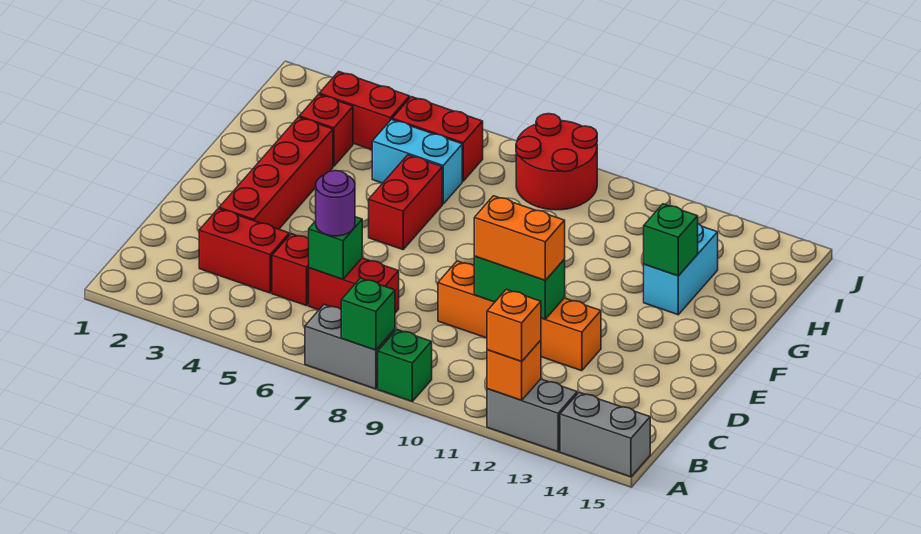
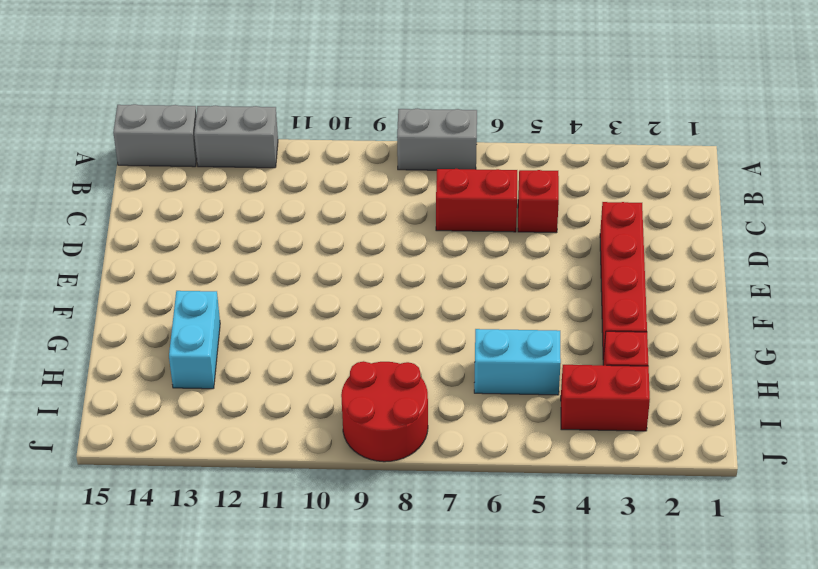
none -> green 1x1 brick [378,330,432,401]
none -> red 1x2 brick [199,209,289,293]
none -> orange 1x4 brick [438,261,601,371]

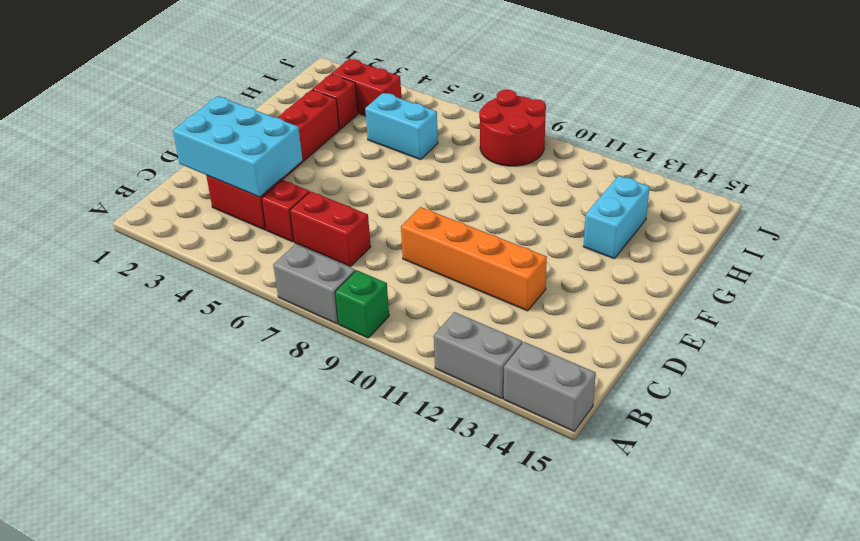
cyan 2x3 brick [173,96,302,197] -> none
none -> red 1x2 brick [369,155,442,250]
none -> red 1x2 brick [392,97,483,181]
none -> green 1x1 brick [341,278,395,350]

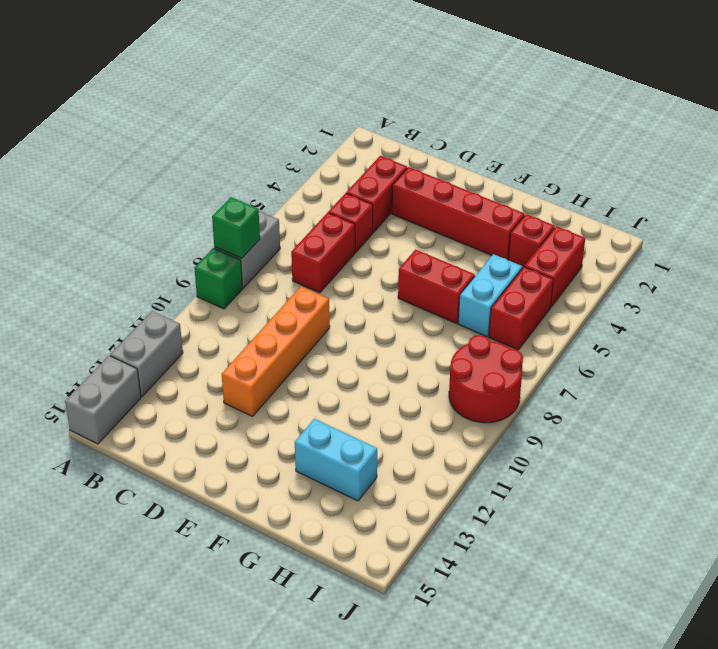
none -> orange 1x1 brick [487,340,541,400]
none -> green 1x1 brick [309,217,362,279]
none -> green 1x2 brick [474,256,565,319]

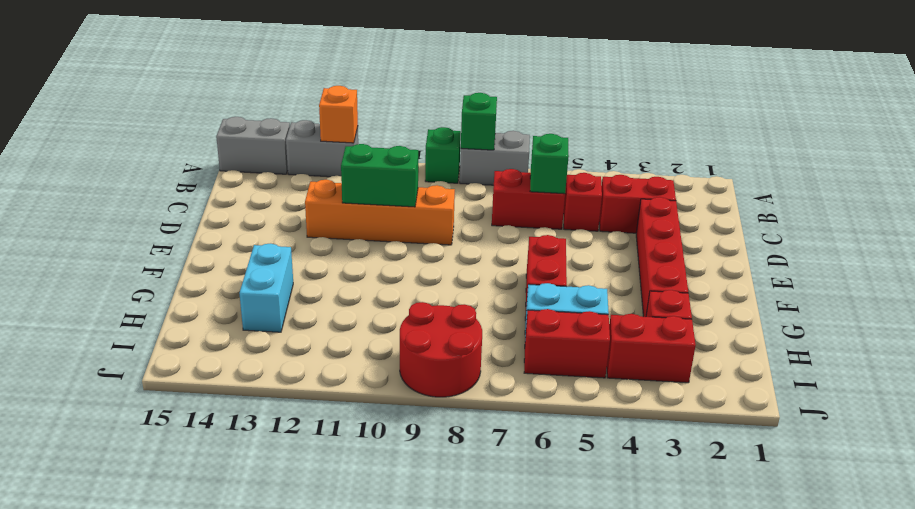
none -> green 1x1 brick [644,204,698,276]
none -> orange 1x1 brick [487,289,541,361]
none -> purple 1x1 round brick [316,171,355,236]

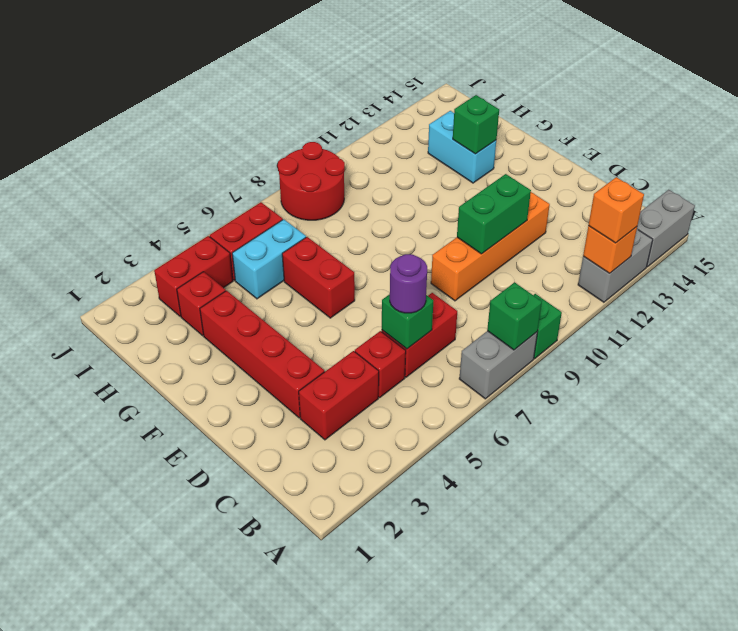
none -> orange 1x2 brick [474,196,565,280]

